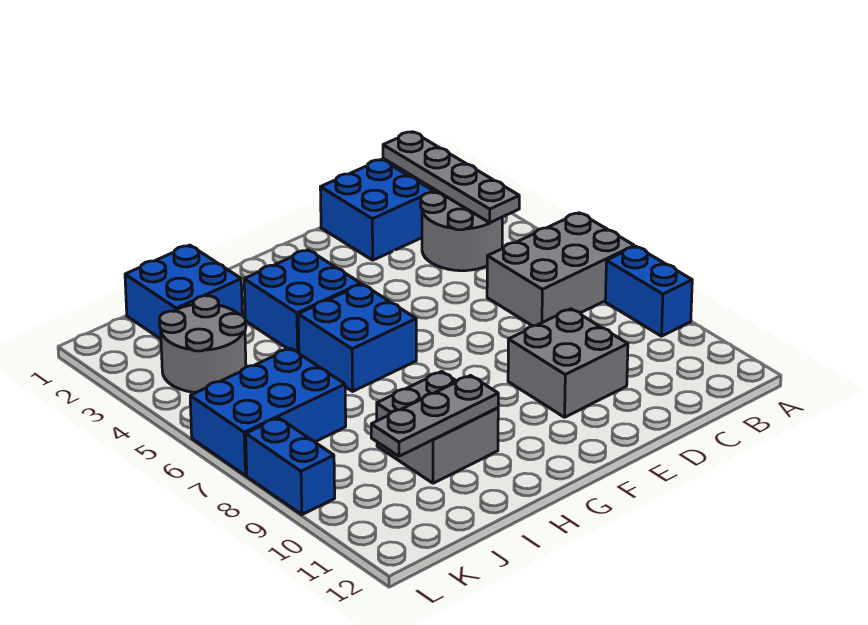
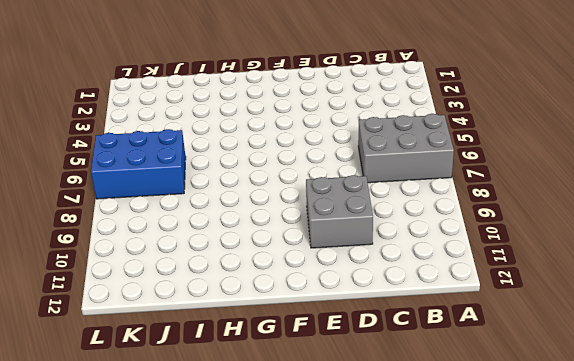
none -> blue 1x2 brick [605,246,692,336]
none -> grey 2x2 round brick [421,191,502,271]
none -> blue 2x2 brick [320,159,434,260]

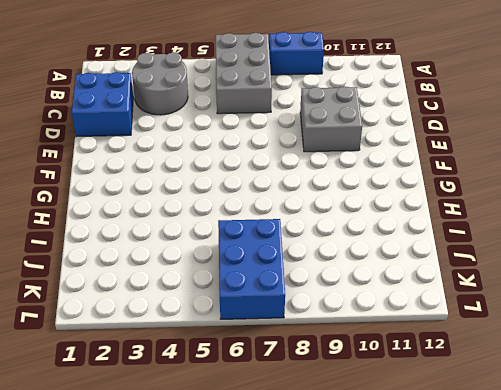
none -> blue 2x2 brick [244,250,361,353]
none -> blue 2x2 brick [298,284,416,391]
none -> grey 2x2 brick [377,372,498,483]

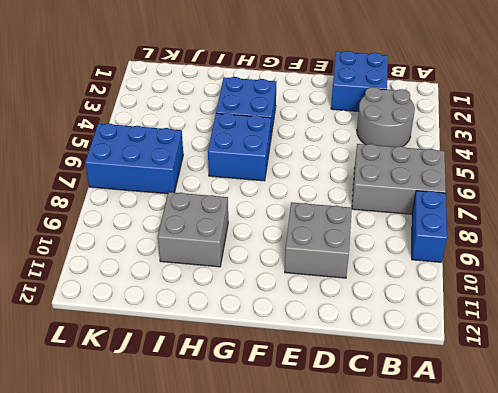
none -> blue 2x2 brick [125,245,242,339]
none -> grey 2x2 round brick [159,296,246,393]
none -> blue 1x2 brick [246,418,335,515]

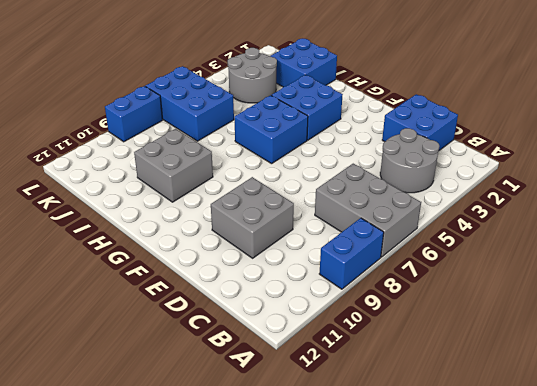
none -> grey 1x4 plate [383,132,519,223]
none -> grey 1x3 plate [371,376,498,456]

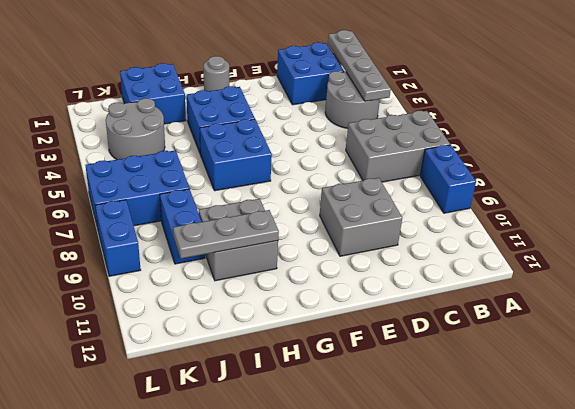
grey 1x1 round brick [204,56,229,91] -> none
blue 1x2 brick [160,189,205,264] -> none

